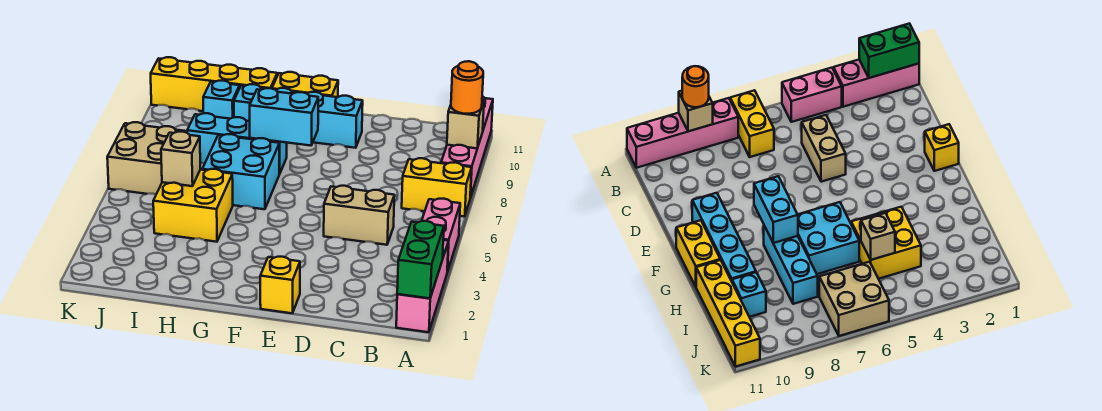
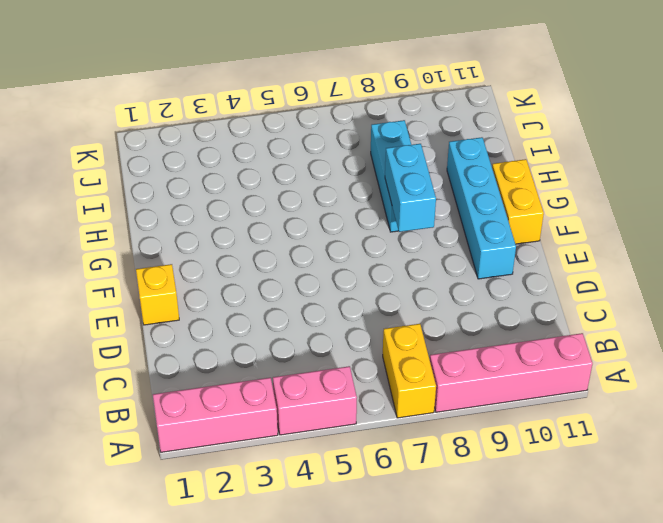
none -> tan 1x2 brick [324,186,394,245]
none -> cyan 2x2 brick [202,134,279,209]
none -> yellow 2x2 brick [153,169,233,242]

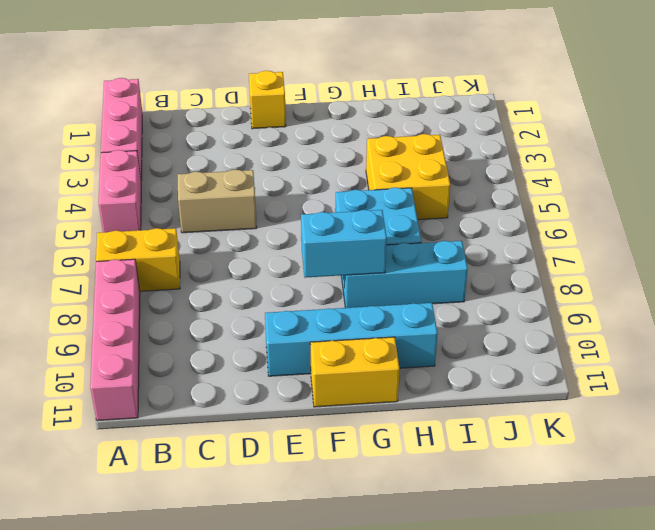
none -> yellow 1x4 brick [151,57,277,111]
none -> cyan 1x1 brick [203,81,240,119]
none -> tan 2x2 brick [107,122,185,194]

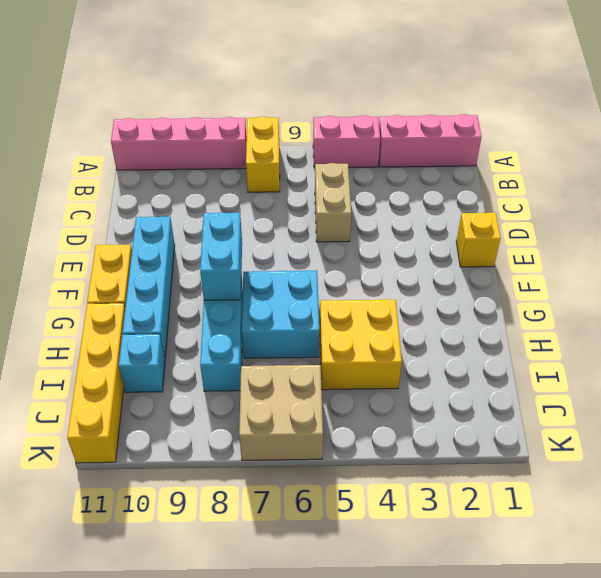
none -> green 1x2 brick [397,221,444,298]
none -> tan 1x1 brick [447,99,484,148]
none -> tan 1x1 brick [161,132,200,186]

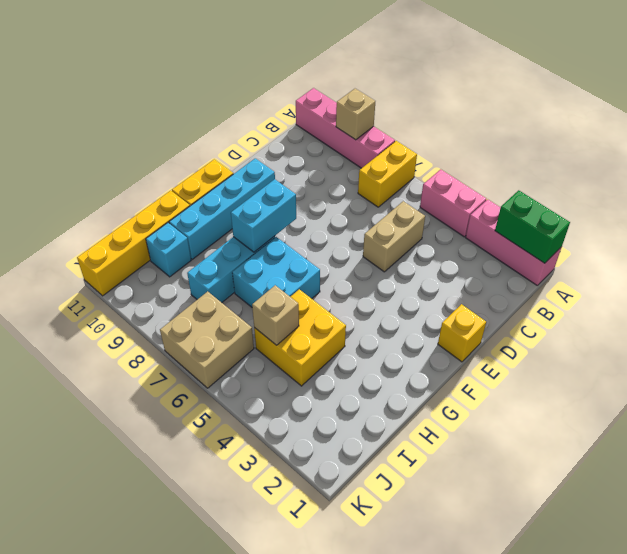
none -> orange 1x1 round brick [451,61,483,114]

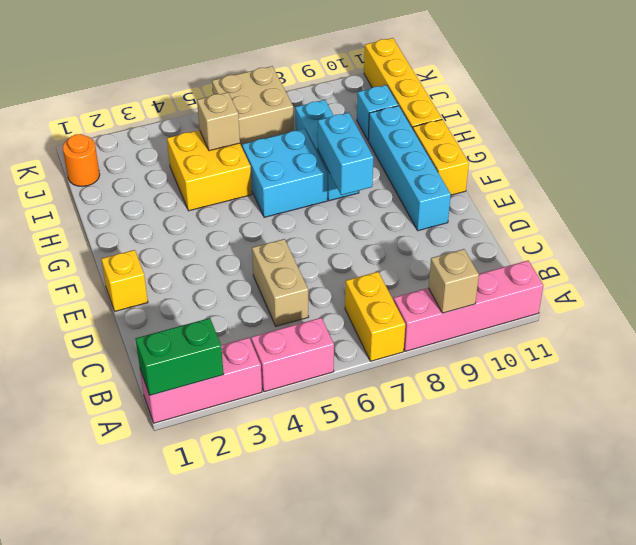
orange 1x1 round brick [63,134,100,187] -> orange 1x1 round brick moved to [451,61,483,114]

